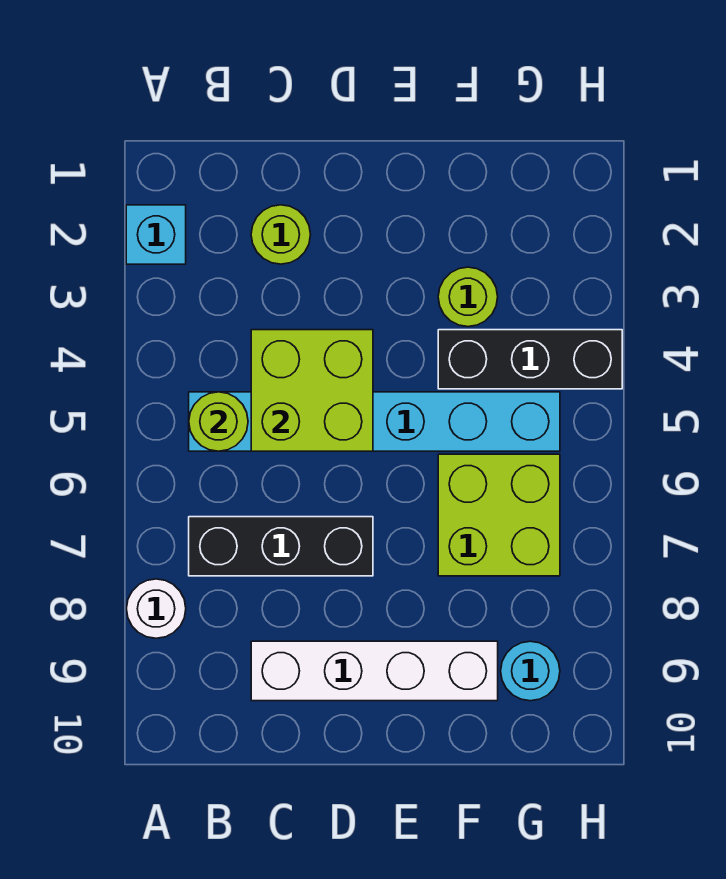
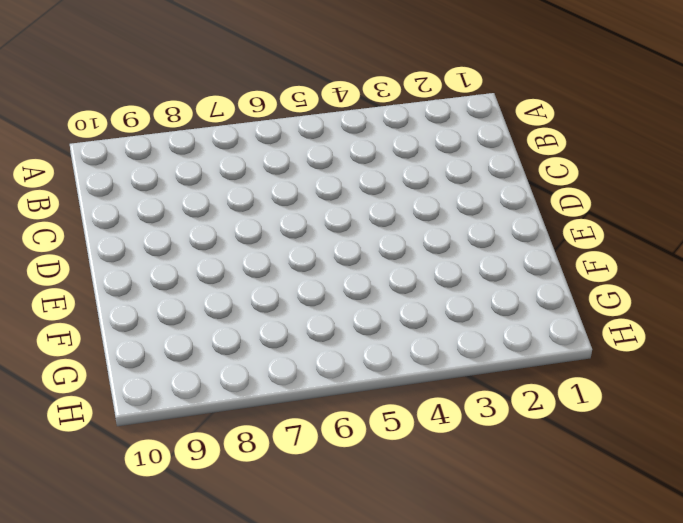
none -> cyan 1x1 brick [126,205,186,264]
none -> white 1x1 round brick [127,579,186,638]
none -> cyan 1x6 brick [189,392,560,451]

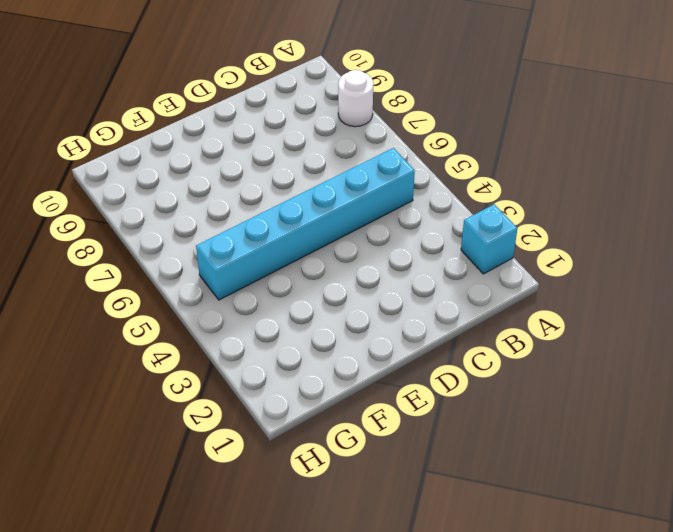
none -> black 1x3 brick [189,517,373,576]
none -> lime 1x1 round brick [251,205,311,264]
none -> white 1x4 brick [251,641,498,701]

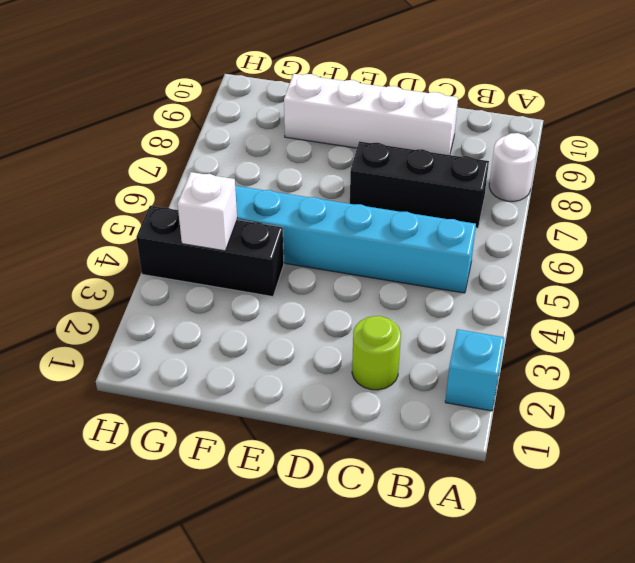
white 1x1 brick [178,172,237,251] -> none
none -> lime 1x1 round brick [438,267,498,327]
none -> lime 2x2 brick [438,454,560,576]
none -> cyan 1x1 round brick [501,641,560,701]

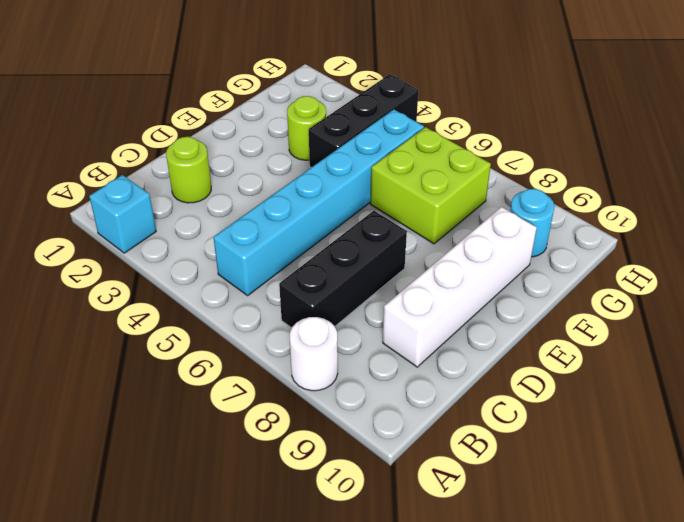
none -> lime 1x1 round brick [189,392,248,451]
none -> lime 2x2 brick [251,330,373,451]

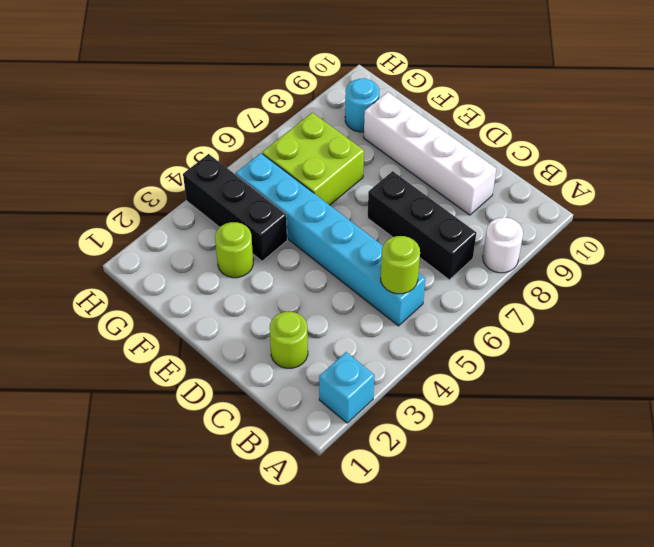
none -> lime 2x2 brick [251,330,373,451]

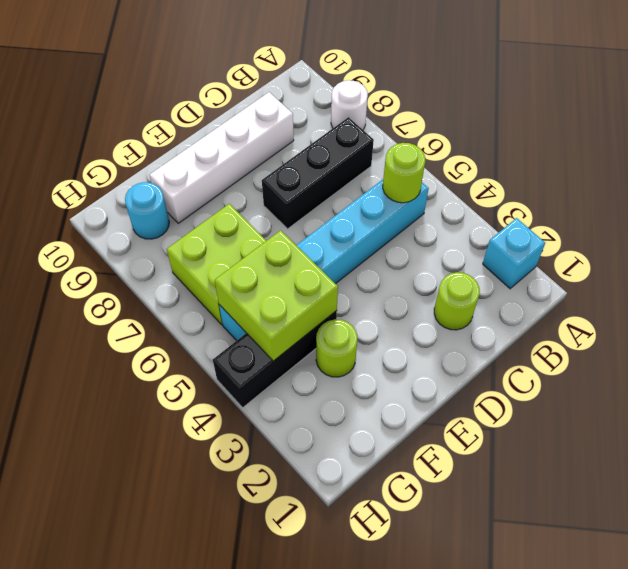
lime 2x2 brick [215,230,338,361] -> lime 2x2 brick moved to [251,330,373,451]

